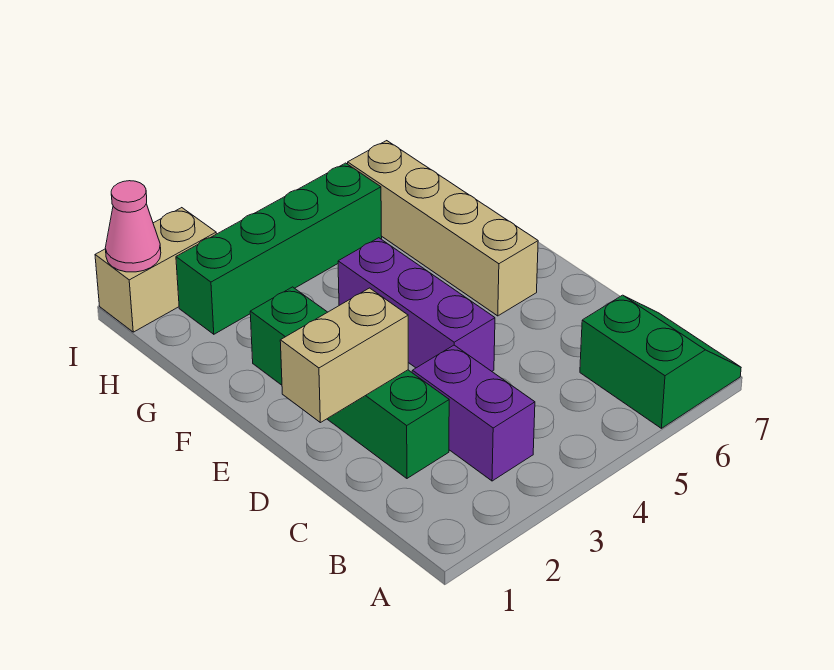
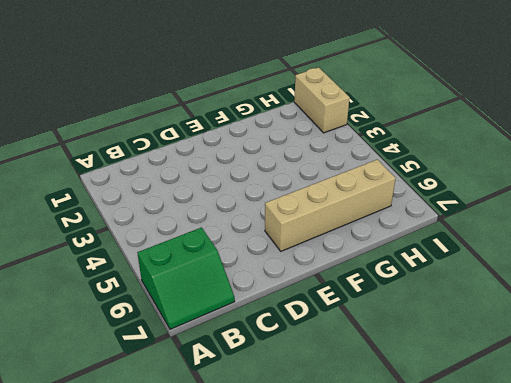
none -> purple 1x2 brick [412,345,535,481]
none -> green 1x4 brick [250,287,449,478]

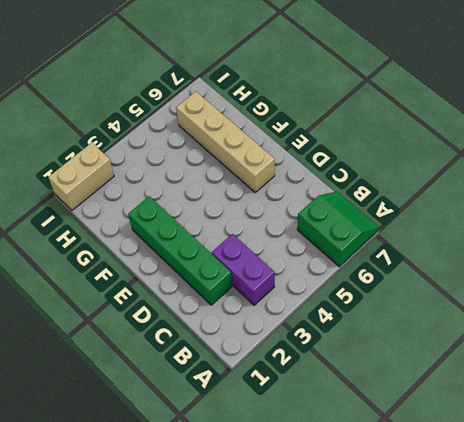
none -> purple 1x3 brick [338,238,495,371]
none -> green 1x4 brick [176,163,382,334]

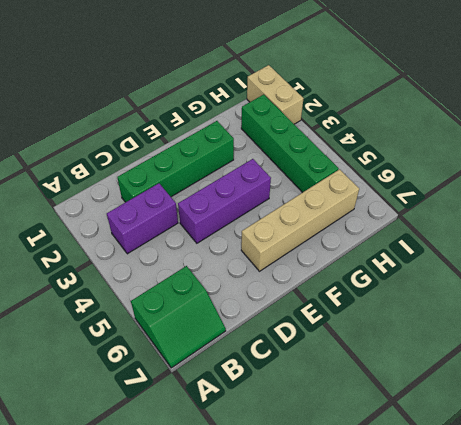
none -> tan 1x2 brick [280,288,408,423]
none -> pink 1x1 cone [105,181,161,272]

